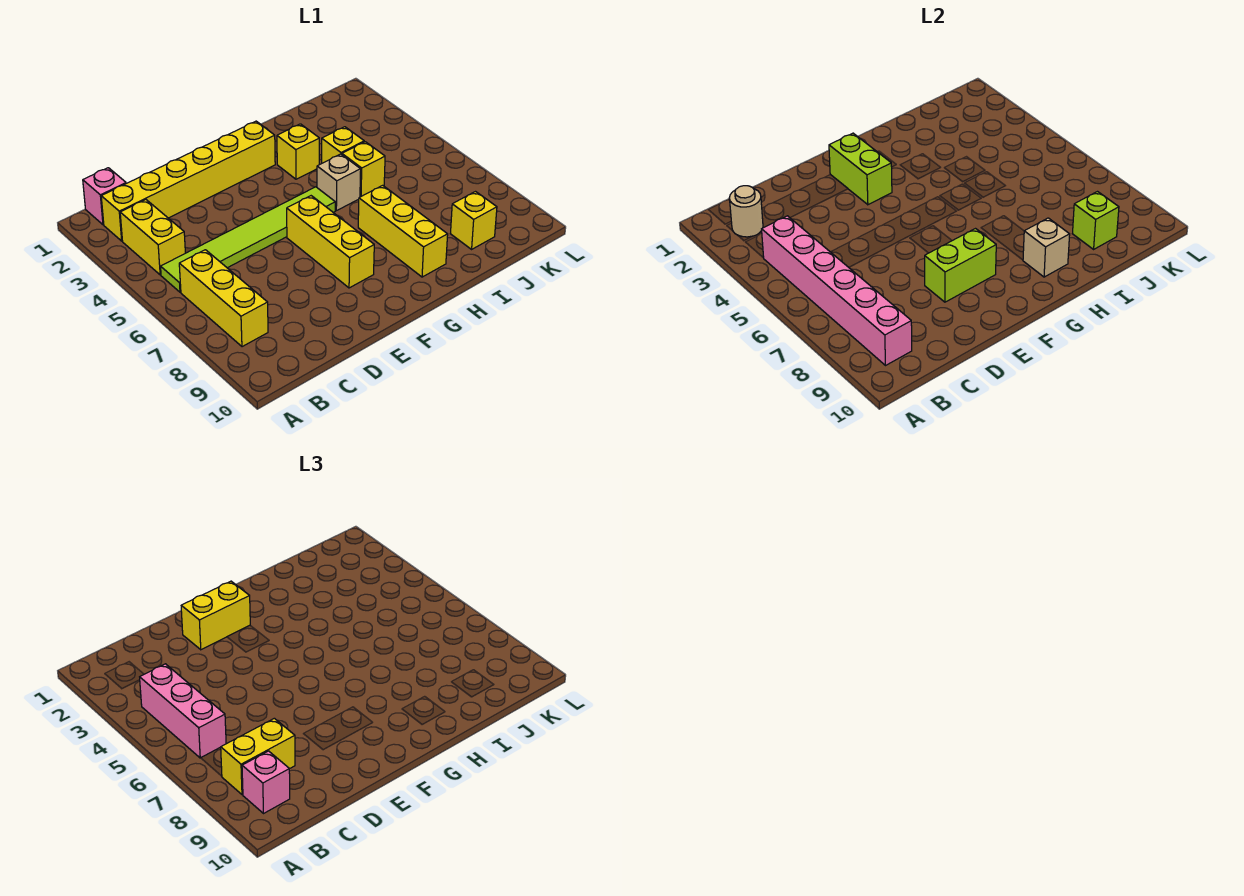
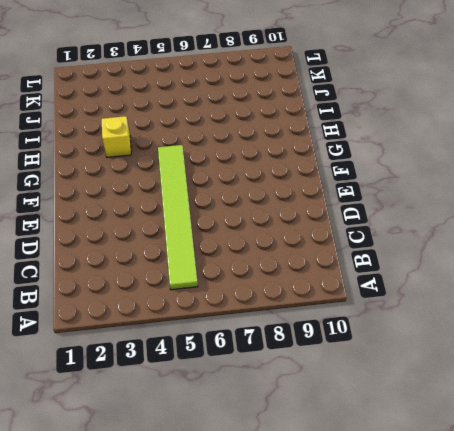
none -> pink 1x1 brick [83,168,126,225]
none -> yellow 1x6 brick [101,121,275,241]
none -> yellow 1x2 brick [120,200,185,275]

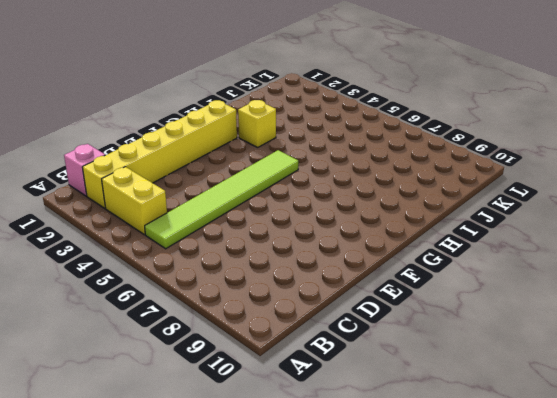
none -> yellow 1x3 brick [179,250,268,347]
none -> yellow 1x3 brick [287,196,374,288]
none -> tan 1x1 brick [317,154,361,211]

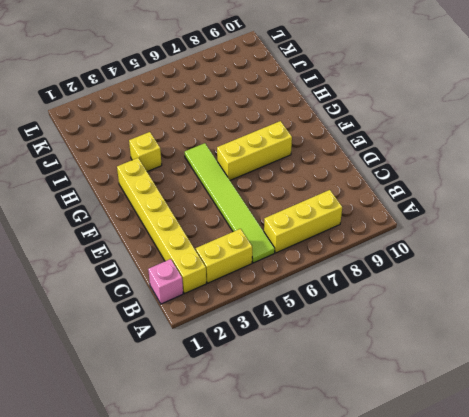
none -> tan 1x1 brick [317,154,361,211]
none -> yellow 1x3 brick [358,185,448,277]
none -> yellow 1x1 brick [322,127,364,163]

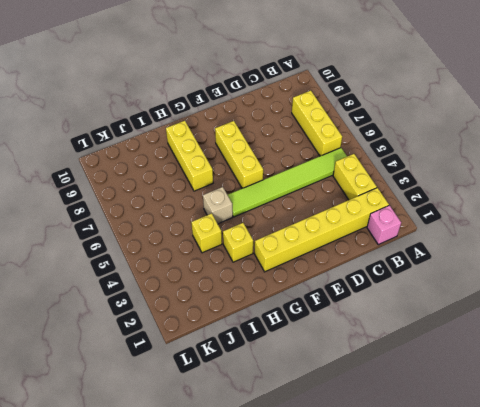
none -> yellow 1x1 brick [342,142,385,197]
none -> yellow 1x1 brick [450,192,497,249]
none -> tan 1x1 round brick [729,186,763,237]

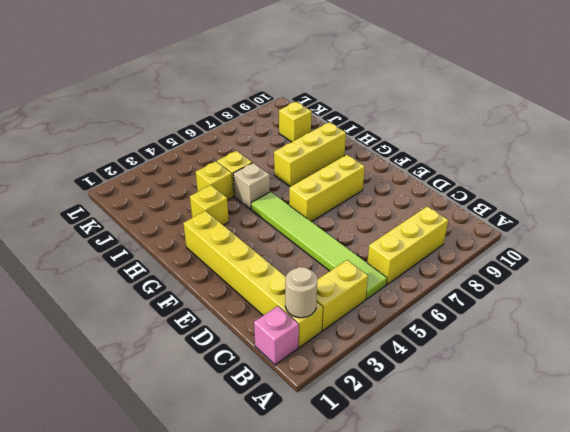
none -> pink 1x6 brick [762,216,912,365]
none -> lime 1x2 brick [925,229,996,302]
none -> lime 1x2 brick [829,133,892,205]

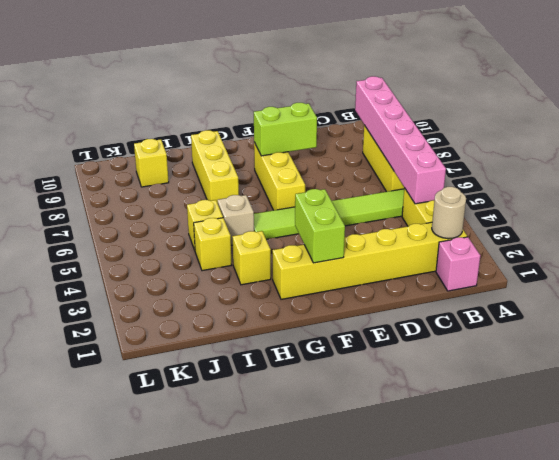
none -> tan 1x1 brick [1023,218,1070,277]
none -> lime 1x1 brick [1072,192,1119,249]
none -> pink 1x3 brick [140,664,226,758]

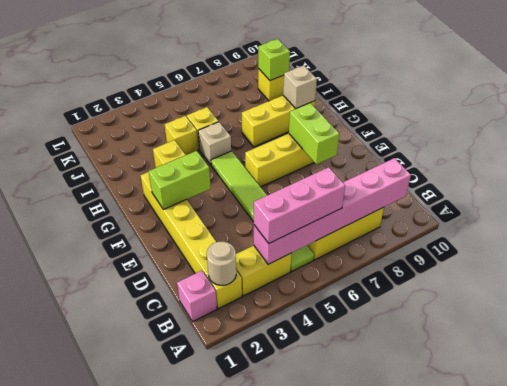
none -> yellow 1x2 brick [221,718,295,795]
none -> pink 1x1 brick [242,751,290,813]
none -> yellow 1x2 brick [181,581,250,650]

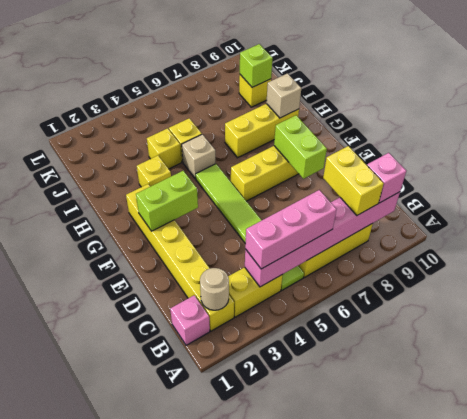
none -> yellow 1x2 brick [181,581,250,650]

